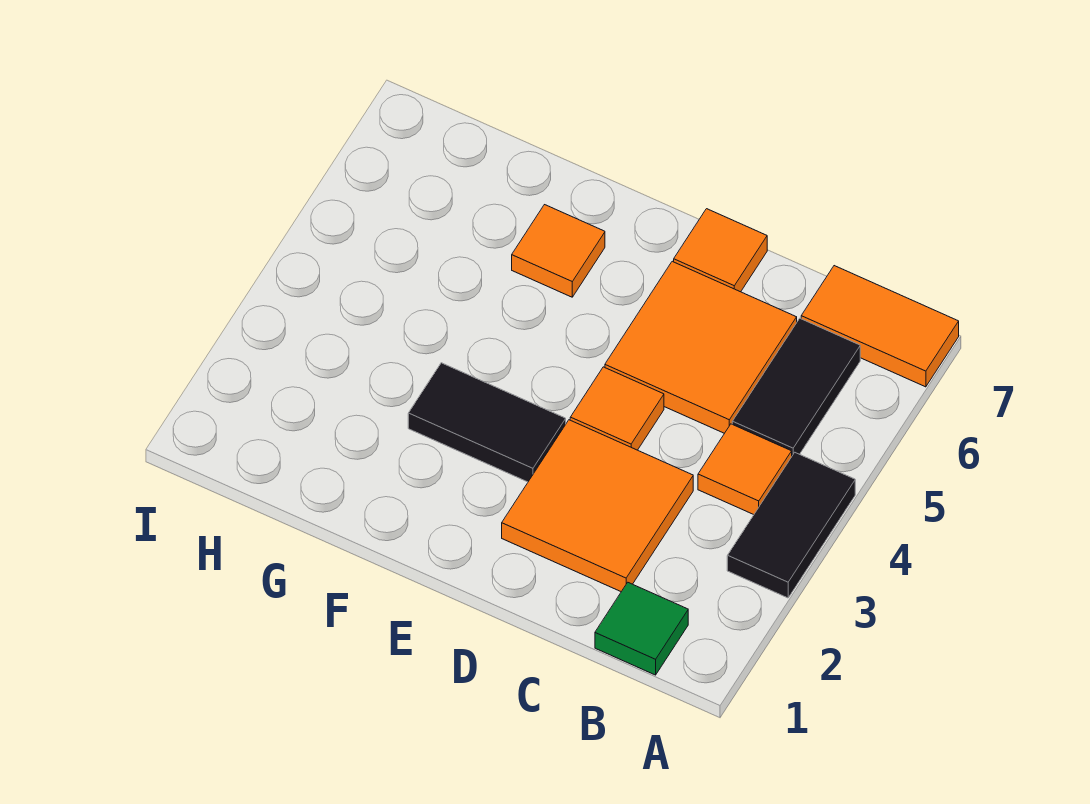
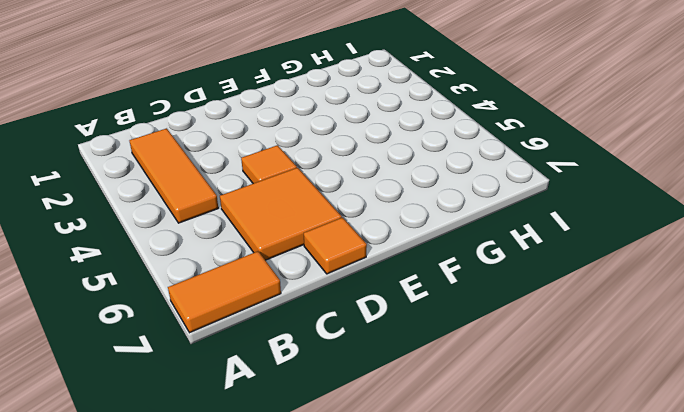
orange 1x3 tile [129,128,218,223] -> orange 1x1 tile [698,424,792,515]
none -> black 1x2 tile [727,453,855,598]
none -> green 1x1 tile [595,583,688,675]

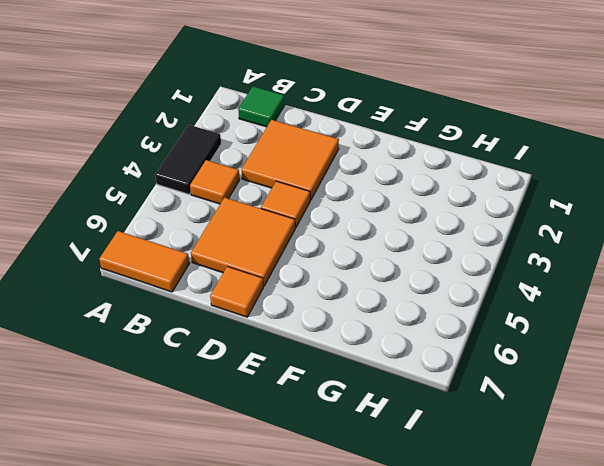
none -> black 1x2 tile [732,319,860,456]
none -> black 1x2 tile [408,363,566,482]

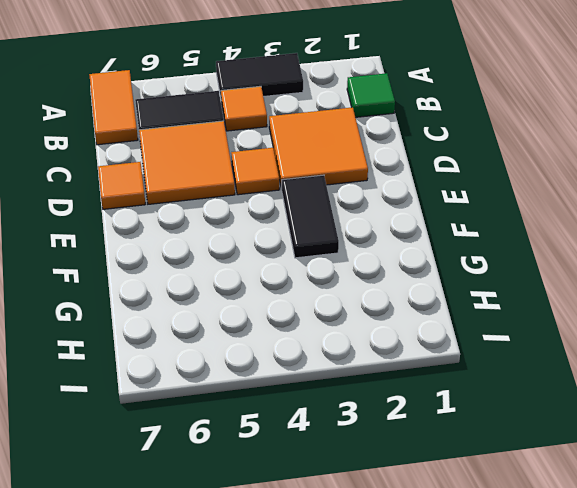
none -> orange 1x1 tile [512,205,605,297]

